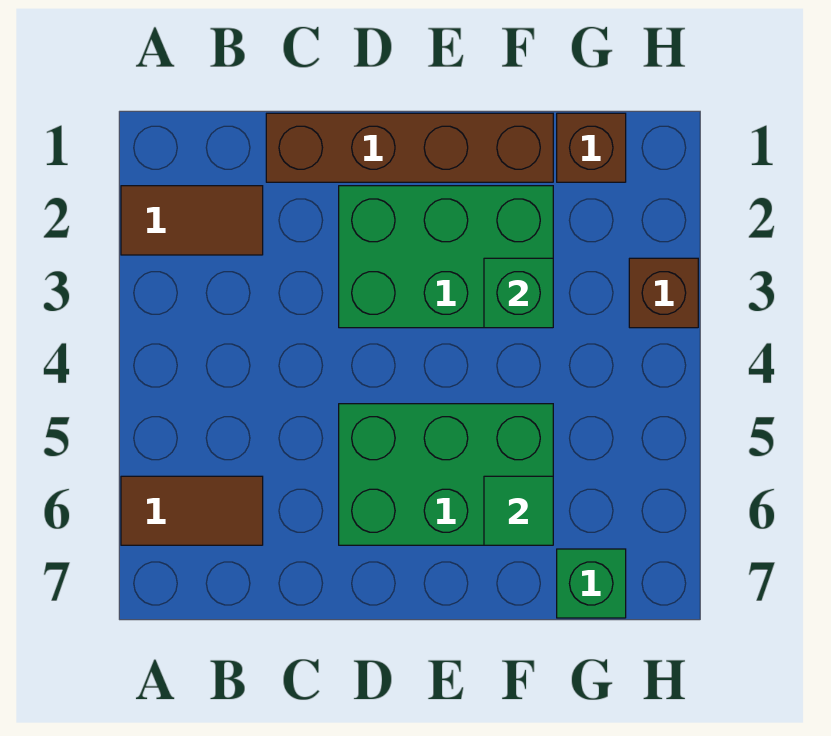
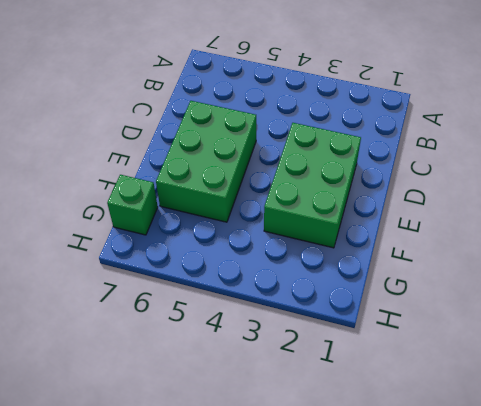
none -> brown 1x2 tile [121,186,263,255]
none -> brown 1x2 tile [121,476,263,545]

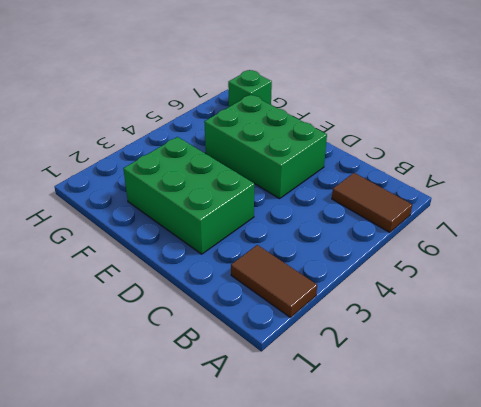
none -> brown 1x4 brick [266,113,553,182]
none -> brown 1x1 brick [557,113,626,182]

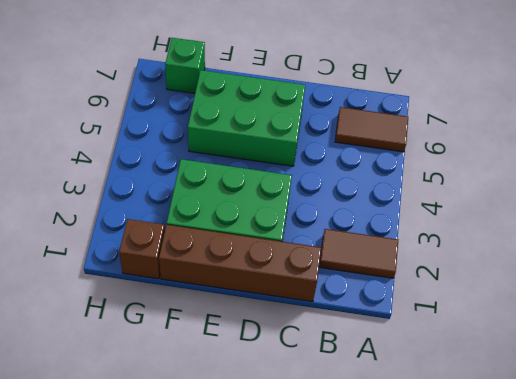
none -> brown 1x1 brick [629,258,698,328]
none -> green 1x1 brick [484,258,553,328]

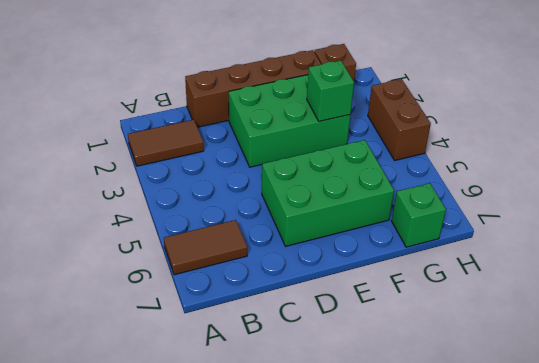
brown 1x2 brick [368,79,431,160] -> brown 1x1 brick [629,258,698,328]
none -> green 1x1 tile [484,476,553,545]

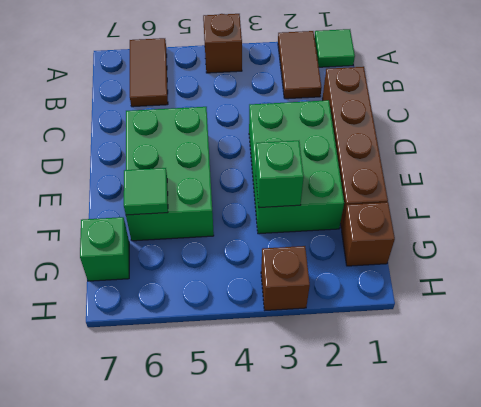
green 1x1 tile [314,29,355,67] -> none
brown 1x1 brick [203,14,242,73] -> none

